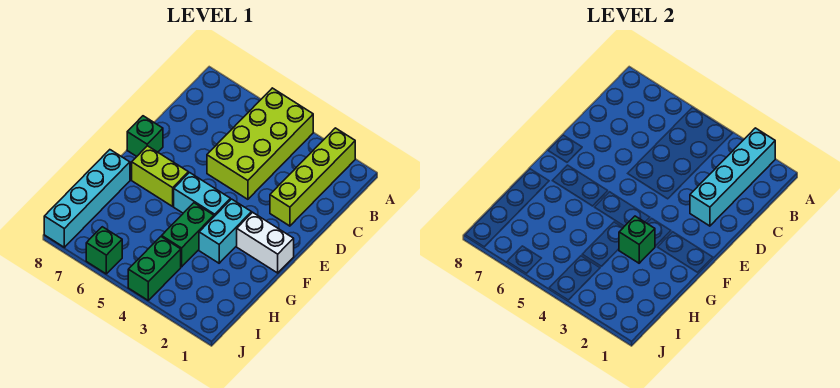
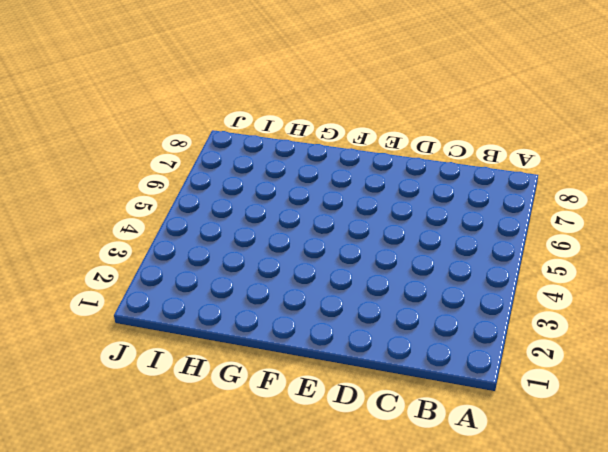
none -> lime 1x4 brick [270,128,355,226]
none -> lime 2x4 brick [207,88,313,199]
none -> green 1x1 brick [127,116,163,156]

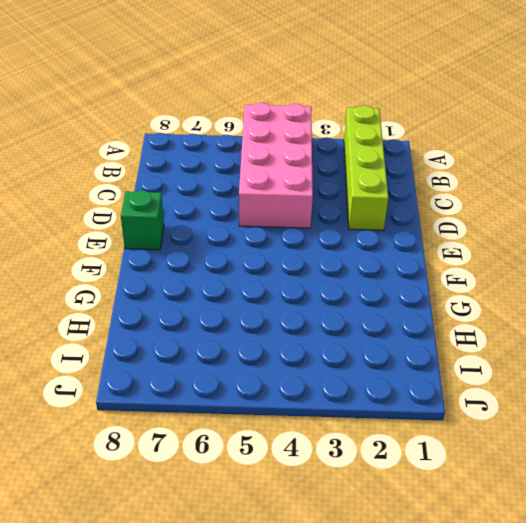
pink 2x4 brick [239,103,313,228] -> lime 2x4 brick [207,88,313,199]
none -> white 1x2 brick [237,212,294,273]
none -> cyan 1x2 brick [199,199,252,263]
none -> cyan 1x2 brick [174,173,230,216]

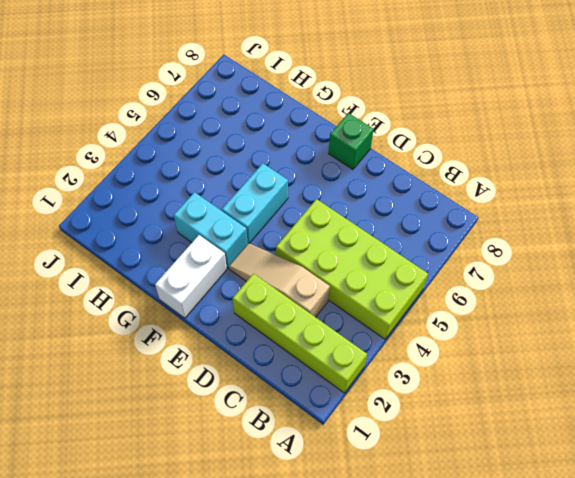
tan 1x3 slope [229,243,330,317] -> none
none -> lime 1x2 brick [132,146,188,206]
none -> green 1x2 brick [162,203,214,267]
none -> cyan 1x4 brick [44,150,130,247]

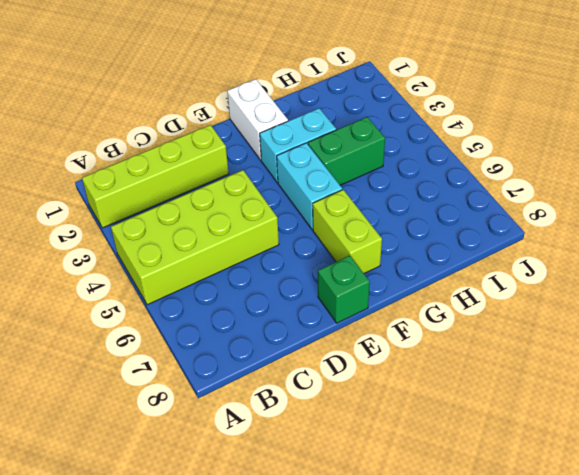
none -> cyan 1x4 brick [44,150,130,247]
none -> green 1x2 brick [128,237,181,300]
none -> green 1x1 brick [86,227,122,274]

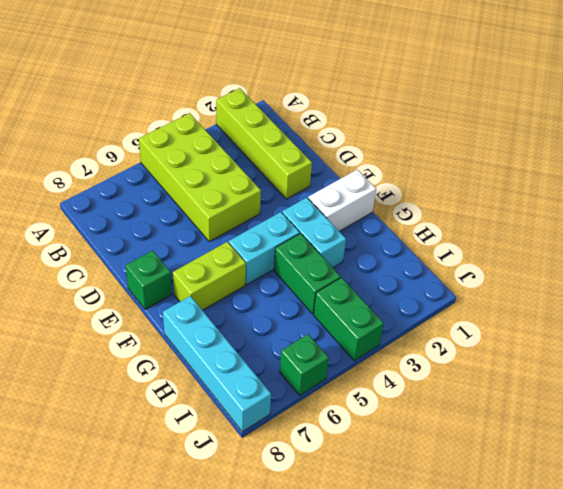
none -> cyan 1x4 brick [690,128,775,226]
none -> green 1x1 brick [619,216,655,263]

